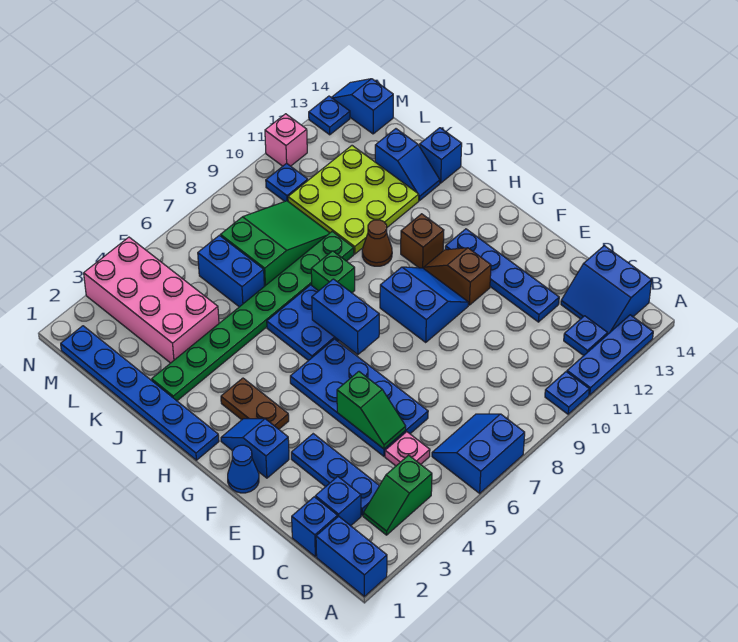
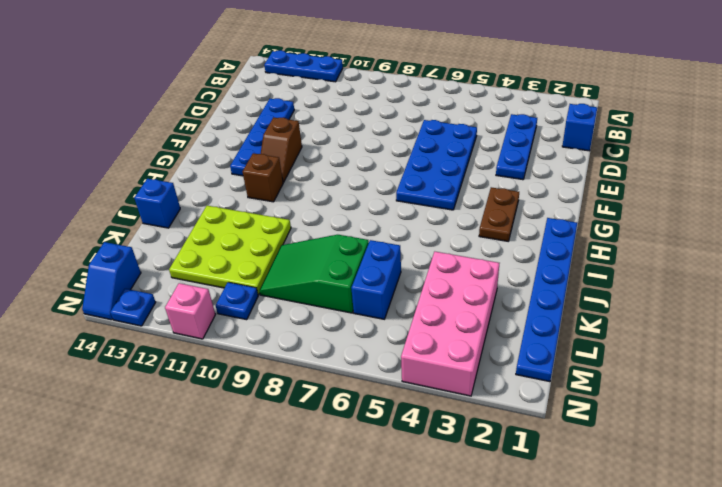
none -> blue 1x2 brick [316,516,387,596]
none -> blue 2x2 slope [432,414,525,493]
none -> blue 1x1 plate [545,372,589,414]
none -> green 1x2 slope [363,455,432,535]

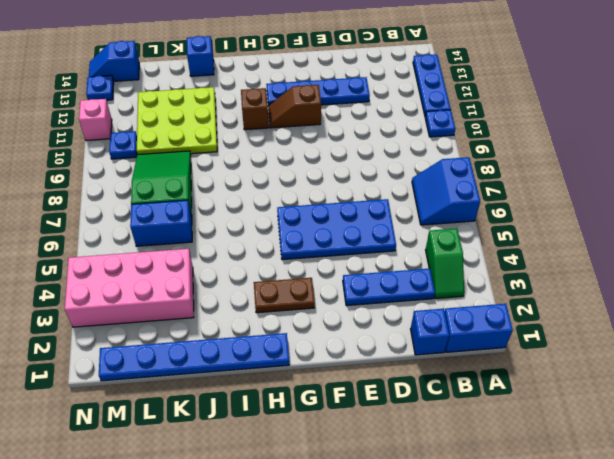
none -> blue 1x1 plate [564,316,608,356]
none -> blue 2x2 slope [561,246,652,334]
none -> blue 1x1 brick [315,476,361,526]
none -> pink 1x1 plate [385,432,430,466]

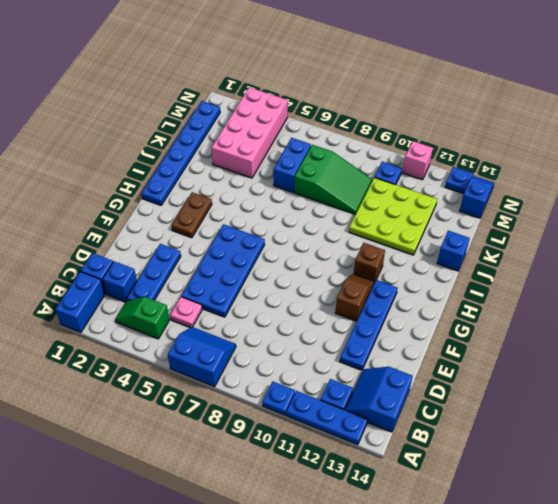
none -> blue 1x1 cone [228,445,259,493]
none -> blue 1x2 slope [221,419,289,478]
none -> blue 2x2 slope [380,267,469,342]
none -> blue 2x2 plate [267,285,339,361]

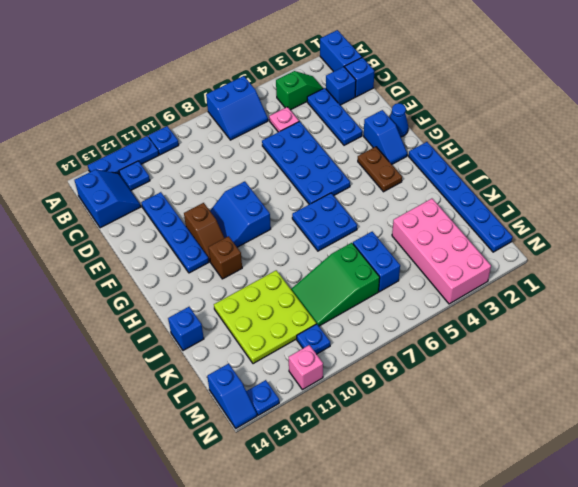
none -> green 1x1 brick [311,251,355,293]
none -> brown 1x1 cone [362,220,392,266]
none -> green 1x8 plate [152,232,354,401]
none -> blue 1x2 slope [375,129,440,201]

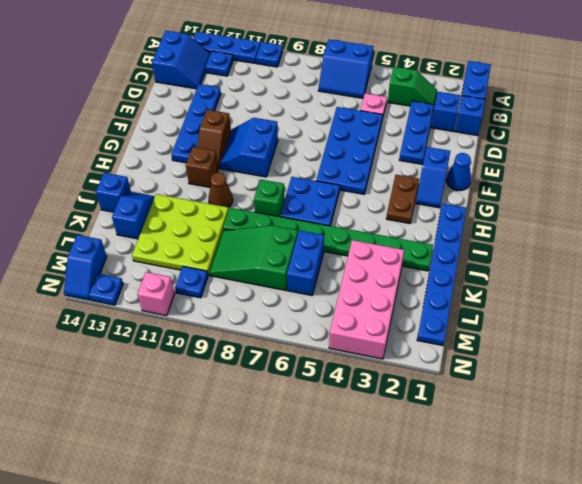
none -> green 1x2 slope [337,372,406,449]
none -> blue 1x2 brick [312,279,379,355]

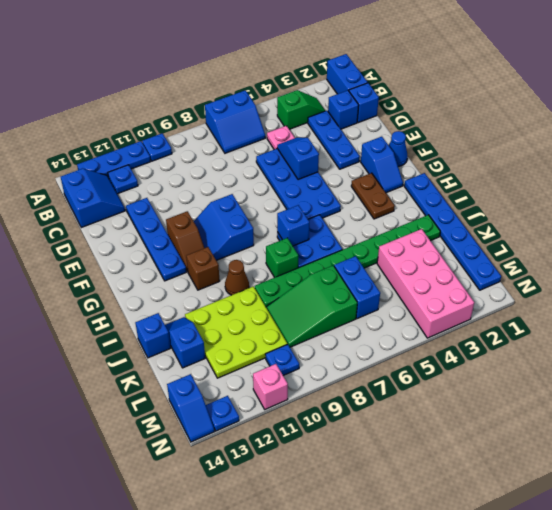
blue 1x2 slope [277,137,319,180] -> green 1x2 slope [337,372,406,449]
blue 1x1 brick [277,205,309,246] -> blue 1x2 brick [312,279,379,355]

